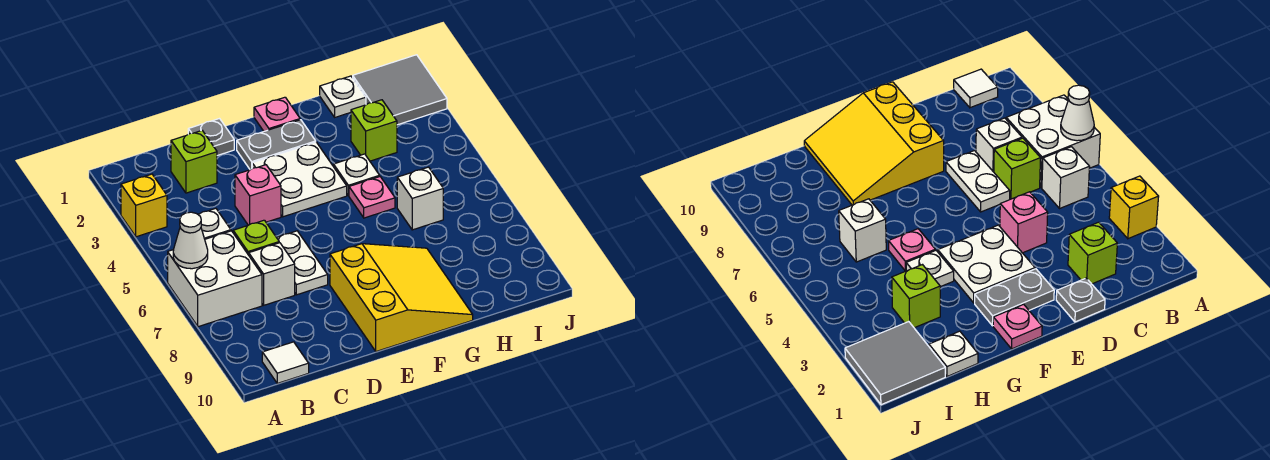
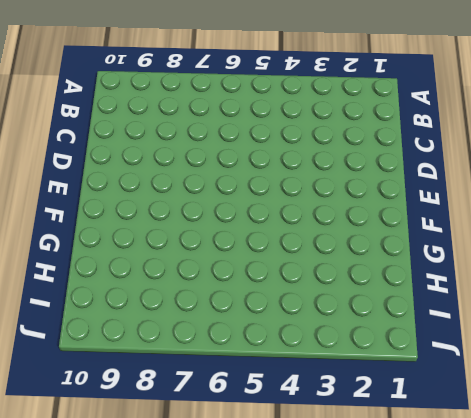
none -> yellow 1x1 brick [121,174,167,237]
none -> white 2x2 brick [168,231,262,327]
none -> white 1x1 brick [198,208,231,239]

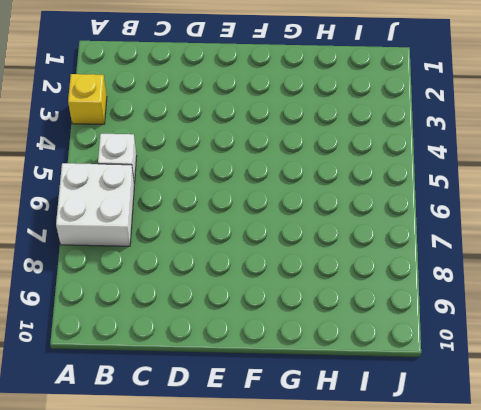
none -> white 1x1 tile [262,342,309,383]
none -> lime 1x1 brick [171,130,217,193]
none -> lime 1x1 brick [233,220,279,255]

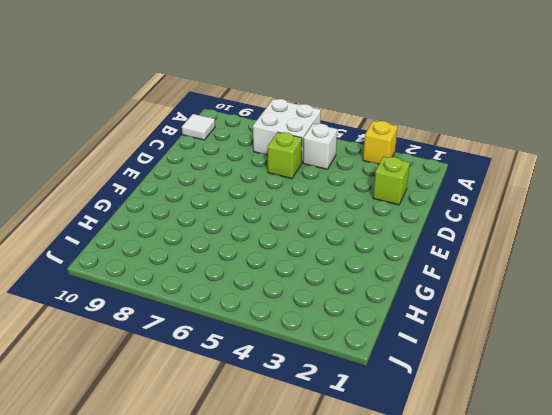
none -> white 1x1 brick [249,243,295,305]
none -> grey 1x1 plate [188,119,234,156]
none -> pink 1x1 brick [235,165,281,225]

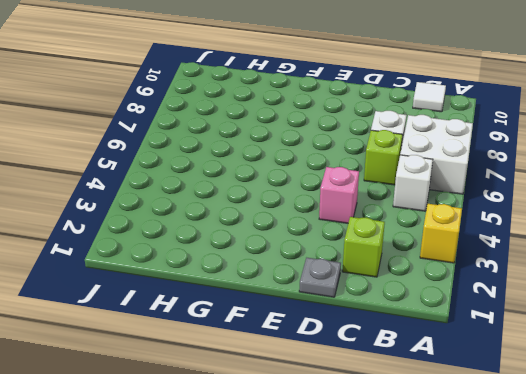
none -> white 1x2 plate [277,231,328,295]
none -> grey 1x2 plate [237,120,316,170]
none -> white 2x2 plate [252,142,347,217]

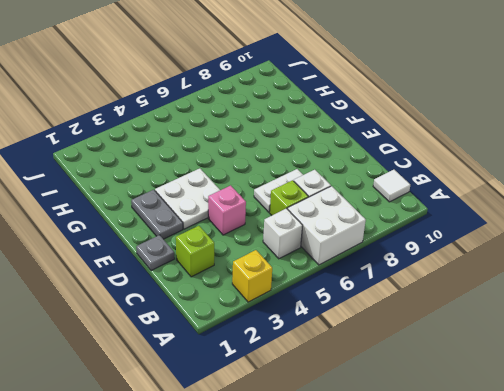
none -> yellow 3x3 slope [330,244,473,352]
none -> pink 1x1 plate [254,97,300,131]
none -> white 1x1 plate [334,154,380,196]

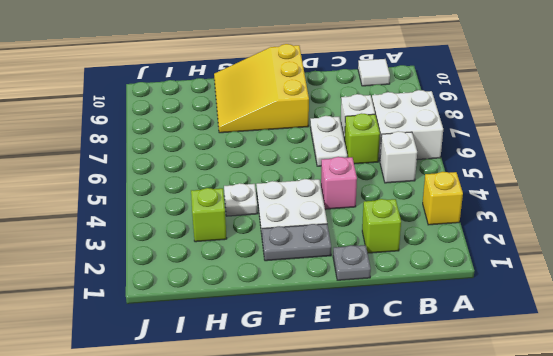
none -> pink 1x1 plate [254,97,300,131]
none -> pink 1x1 plate [349,177,395,218]
none -> white 1x1 plate [320,76,366,117]

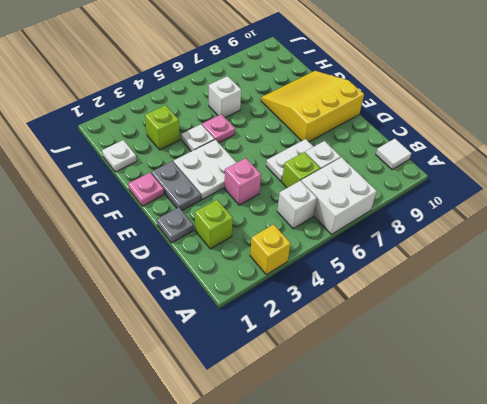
none -> grey 2x2 tile [353,55,447,125]
none -> white 1x1 cone [173,212,208,269]

